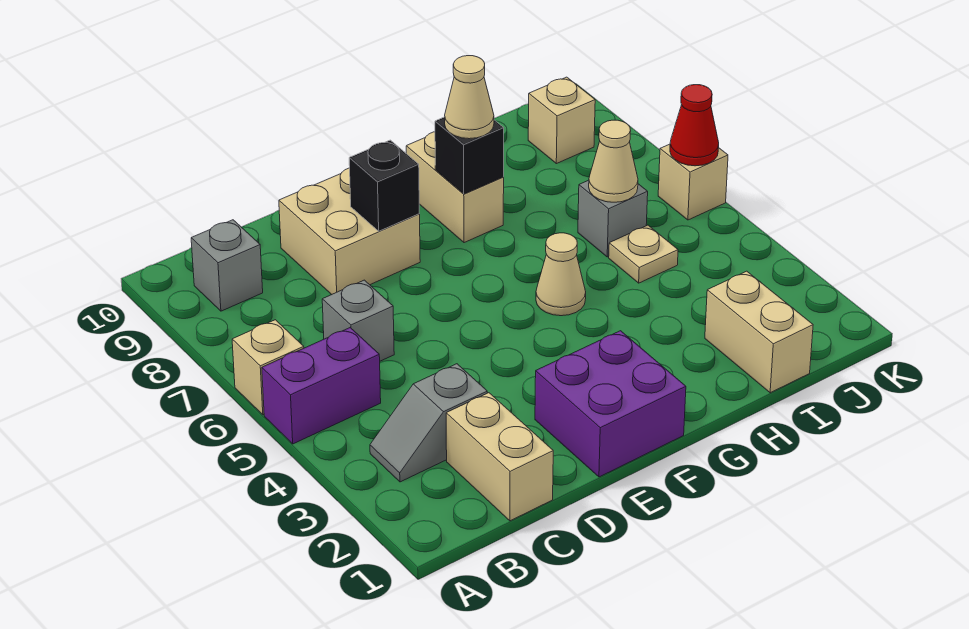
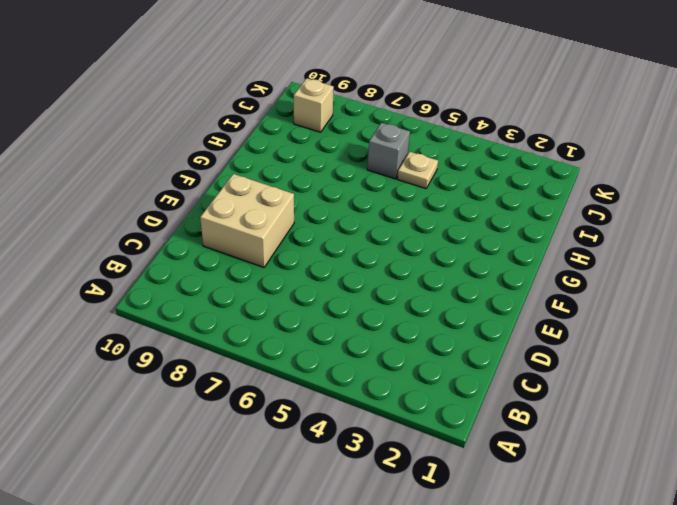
none -> purple 1x2 brick [262,328,381,444]
none -> tan 1x1 brick [232,320,304,415]
none -> grey 1x2 slope [370,364,487,482]

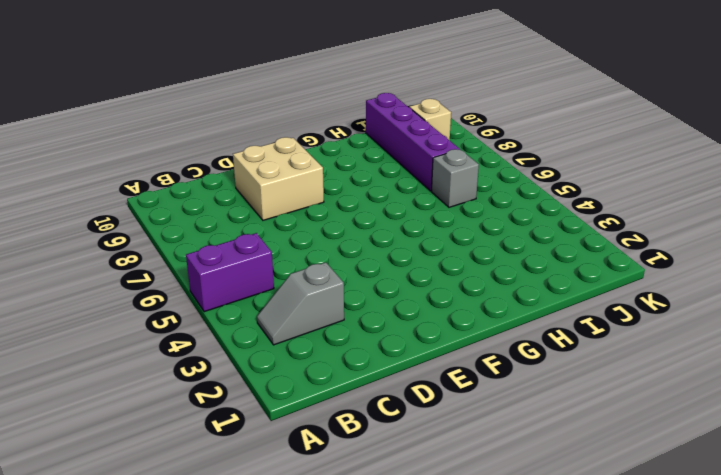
purple 1x4 brick [366,93,460,191] -> none
none -> tan 1x1 brick [232,320,304,415]
none -> grey 1x1 brick [191,220,263,311]
none -> tan 1x2 brick [446,393,553,521]

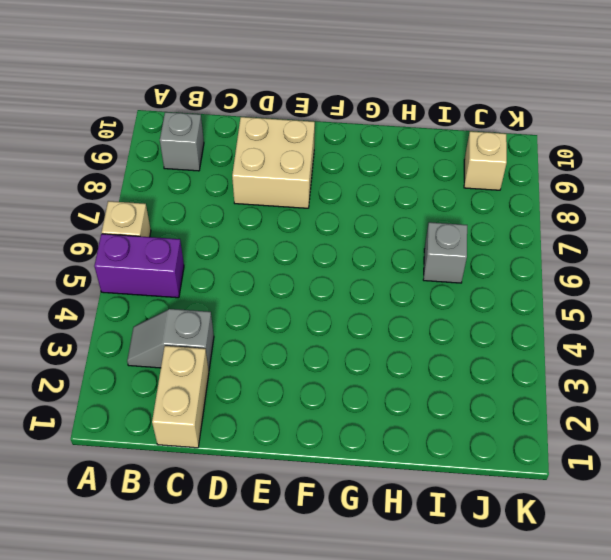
none -> grey 1x1 brick [322,280,394,361]
none -> purple 2x2 brick [535,331,686,477]
none -> tan 1x1 cone [536,233,586,316]

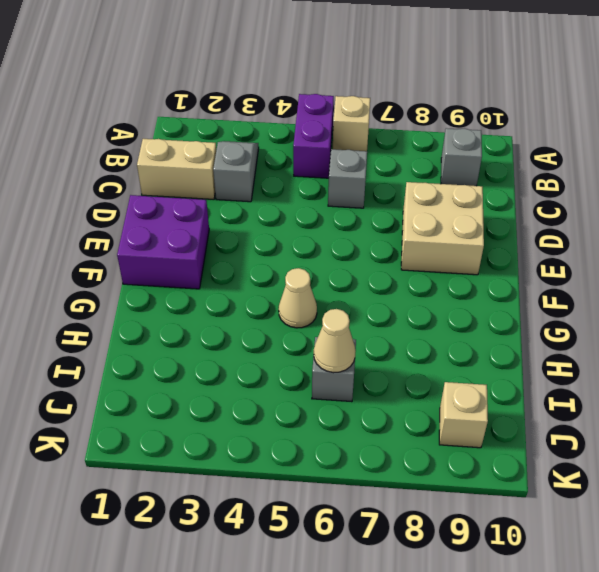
none -> tan 1x2 brick [406,132,504,243]
none -> tan 1x2 brick [705,271,813,393]
none -> tan 1x1 plate [609,225,678,283]

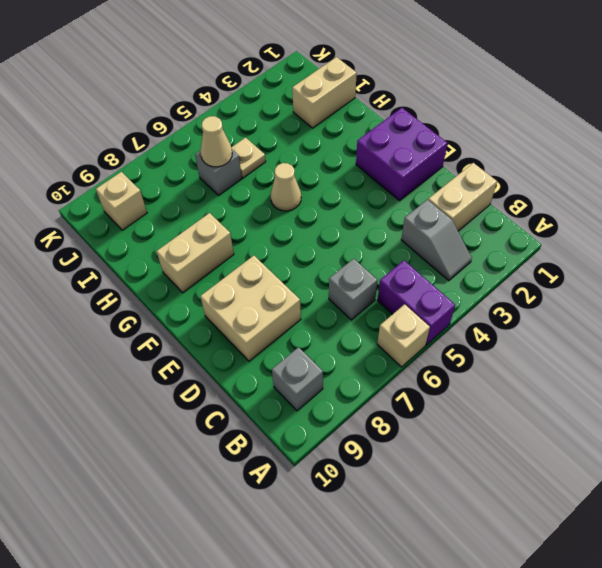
none -> tan 1x1 brick [658,144,728,220]
none -> black 1x1 brick [349,140,419,231]
none -> black 1x1 brick [435,117,504,194]

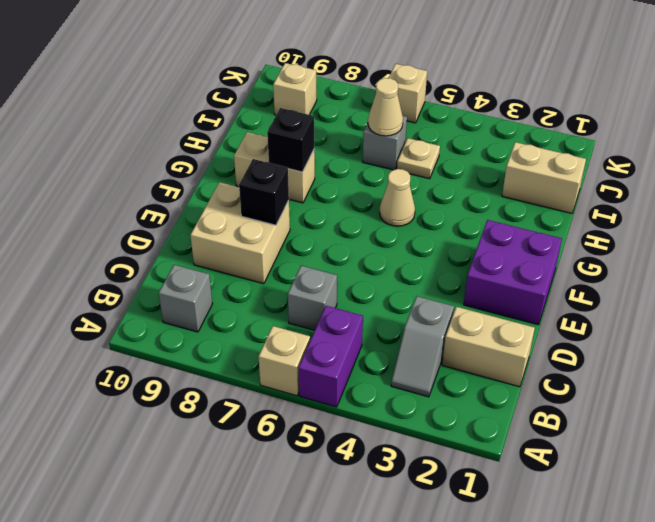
none -> red 1x1 cone [670,85,719,166]
none -> tan 1x1 cone [445,56,494,139]

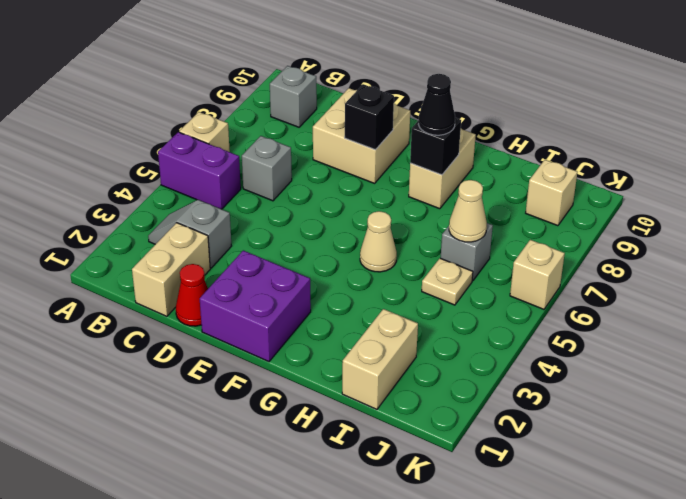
red 1x1 cone [176,264,208,326] -> red 1x1 cone moved to [670,85,719,166]
black 1x1 cone [418,74,455,135] -> tan 1x1 cone [445,56,494,139]

